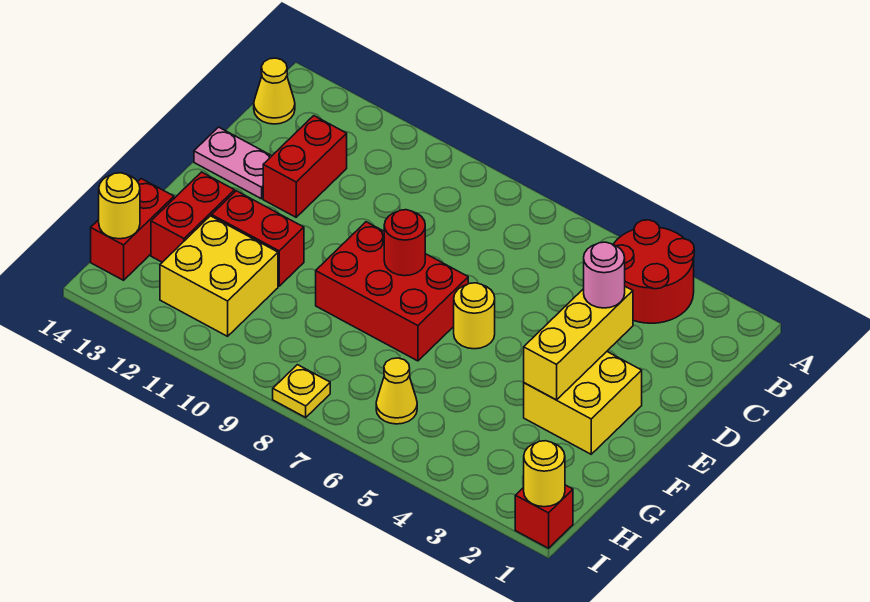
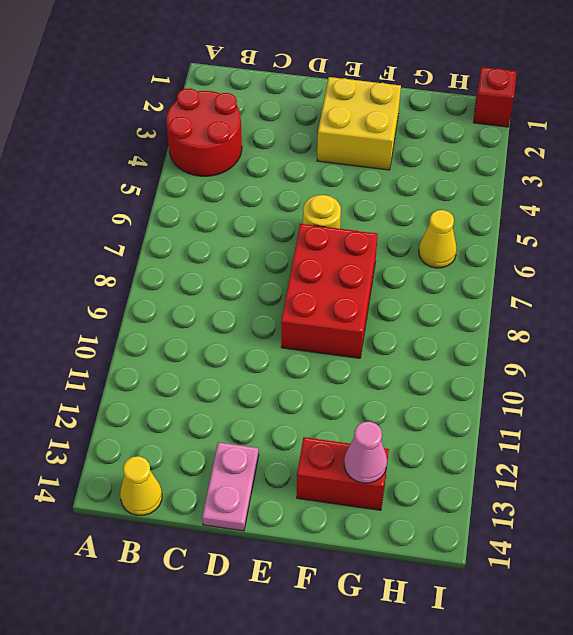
pink 1x1 cone [344,421,387,483] -> none
none -> red 1x2 brick [263,116,347,217]
none -> red 1x2 brick [212,191,304,286]
none -> yellow 2x2 brick [160,216,278,336]

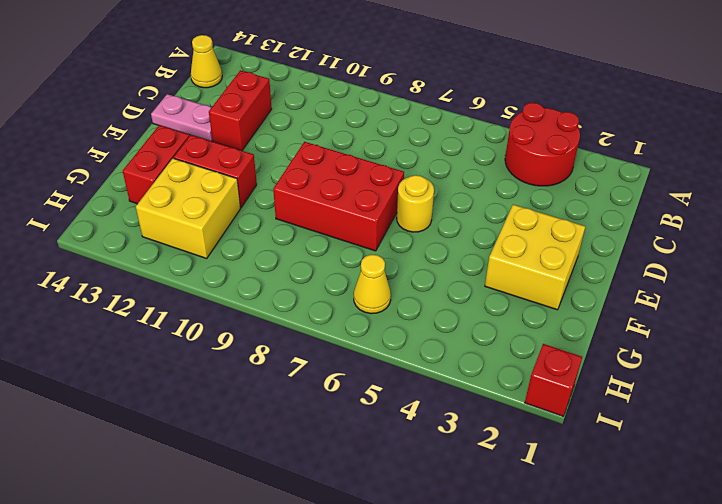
none -> red 1x2 brick [91,179,174,280]
none -> yellow 1x1 plate [273,365,330,417]
none -> yellow 1x3 brick [524,287,633,400]

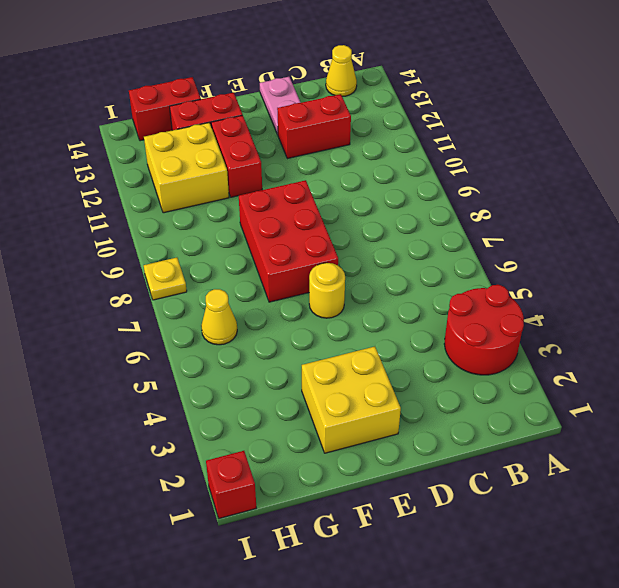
none -> yellow 1x3 brick [524,287,633,400]
none -> red 1x1 round brick [384,210,425,276]
none -> yellow 1x1 round brick [99,173,140,239]

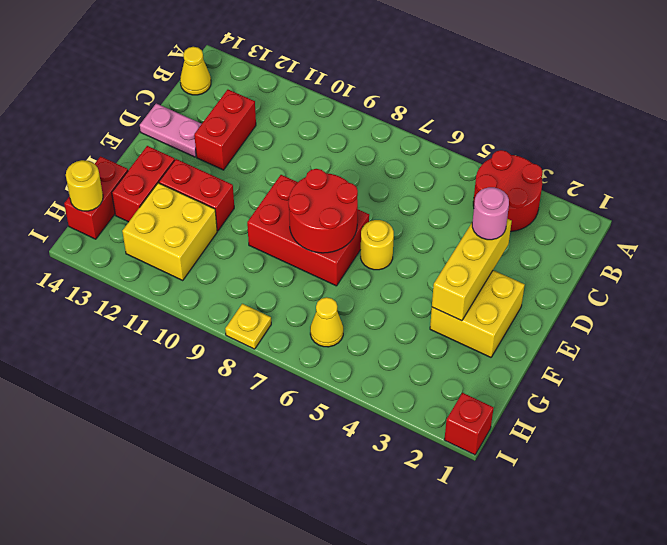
red 2x2 round brick [288,169,358,253] -> red 1x1 round brick [384,210,425,276]
none -> yellow 1x1 round brick [524,441,565,507]

